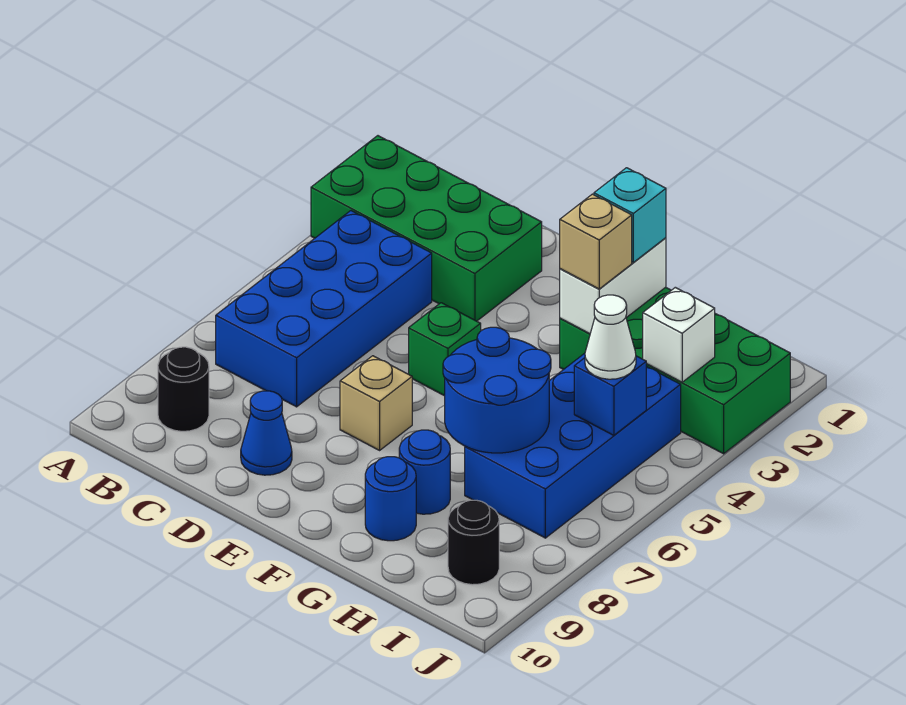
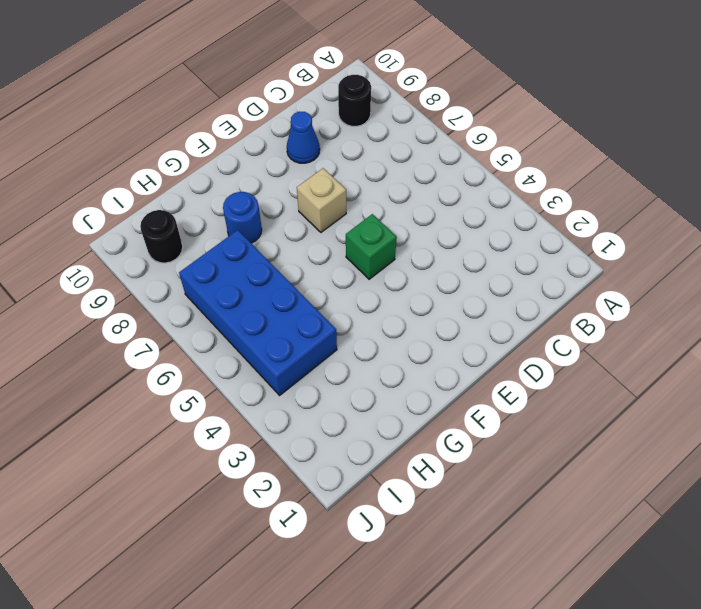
none -> green 2x4 brick [311,136,542,321]
none -> blue 2x4 brick [216,211,432,407]
none -> green 2x4 brick [560,287,790,454]

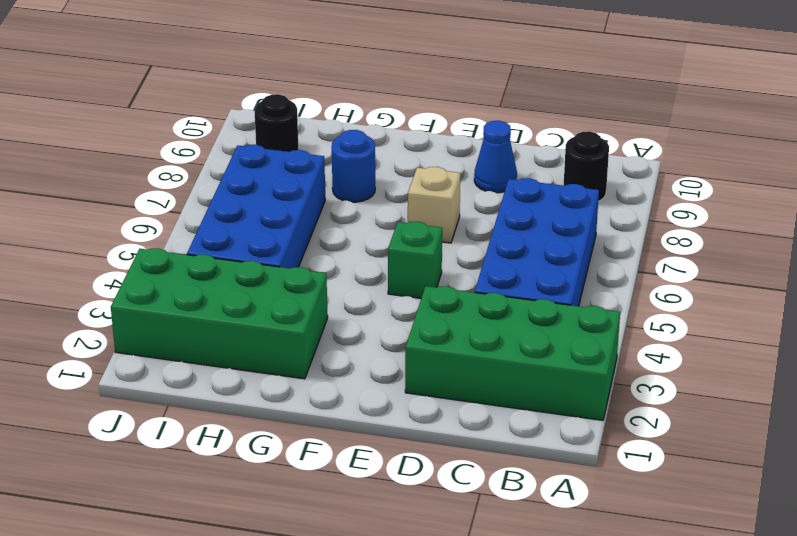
none -> blue 1x1 round brick [365,457,416,541]
none -> white 1x2 brick [560,238,666,334]
none -> blue 2x2 round brick [443,327,551,453]

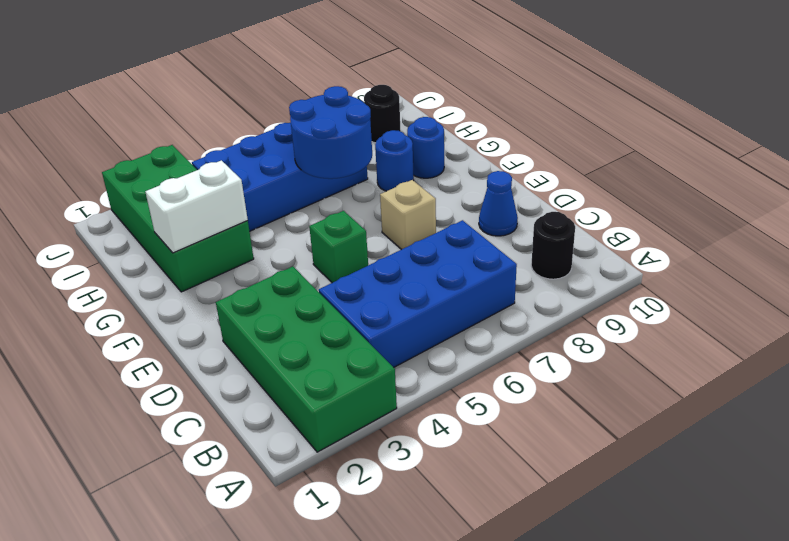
none -> white 1x1 brick [643,287,715,382]
none -> blue 1x1 brick [574,356,646,435]
none -> cyan 1x1 brick [594,168,666,262]

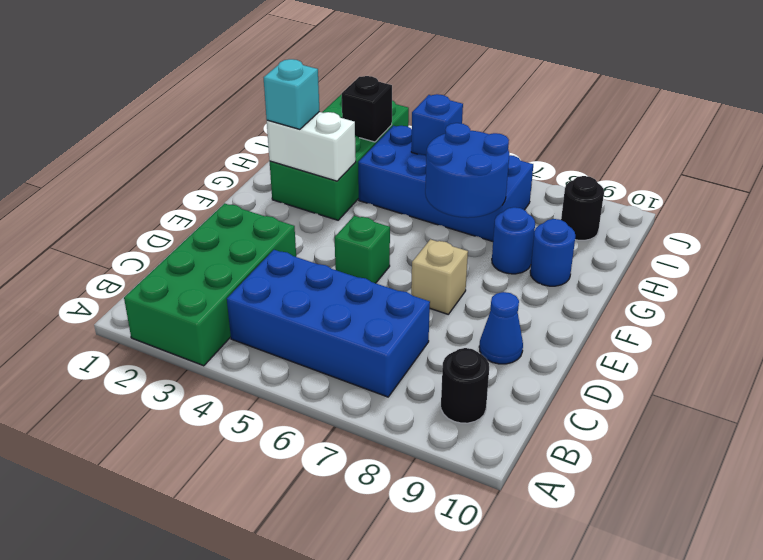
black 1x1 brick [342,76,392,142] -> white 1x1 brick [643,287,715,382]
none -> tan 1x1 brick [560,194,632,289]
none -> white 1x1 cone [585,295,636,379]

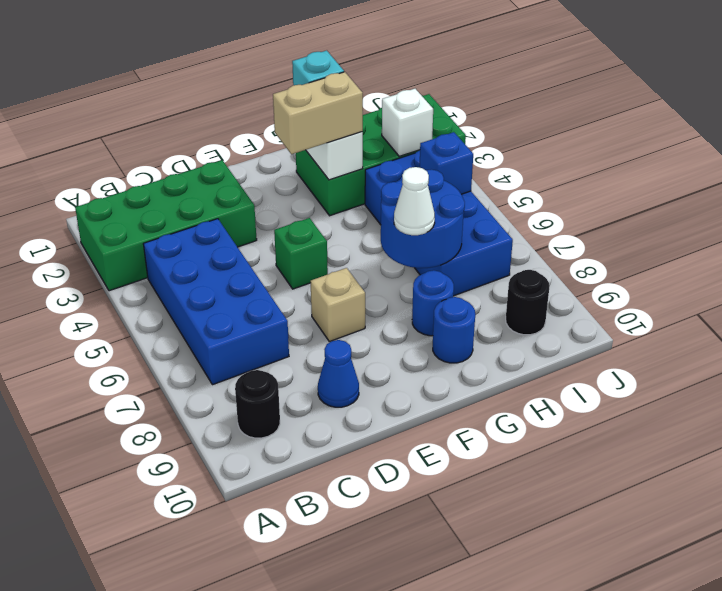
tan 1x2 brick [273,72,363,154] -> tan 1x1 brick [560,194,632,289]
white 1x1 cone [394,167,435,235] -> white 1x1 cone moved to [585,295,636,379]

